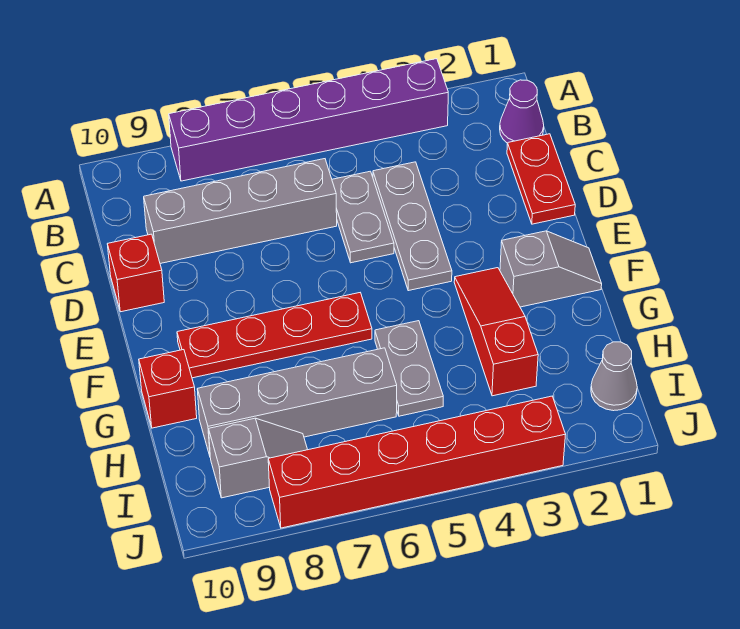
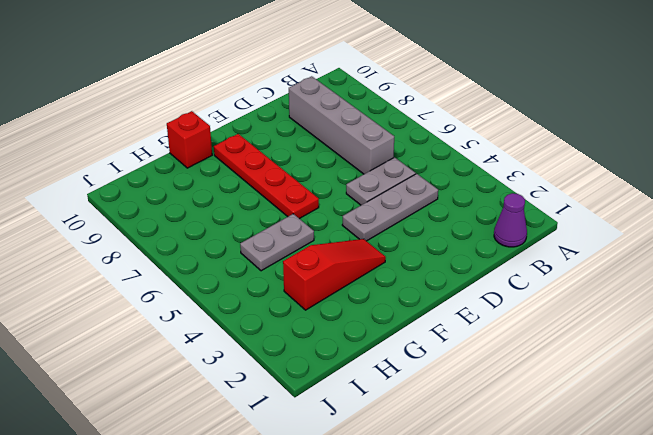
none -> purple 1x6 brick [169,59,448,181]
none -> red 1x2 plate [507,134,575,224]
none -> red 1x1 brick [108,234,164,312]

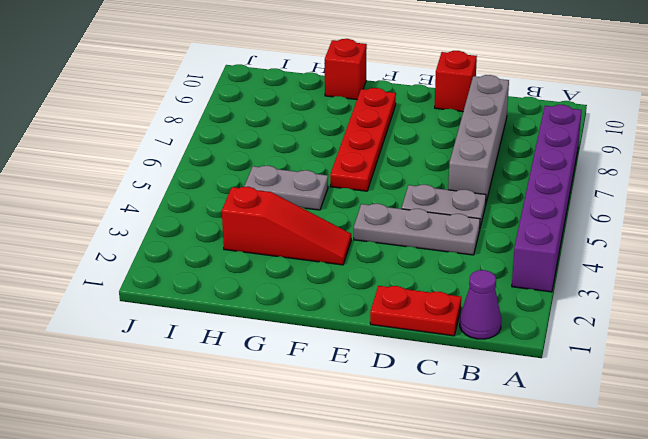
none -> grey 1x2 slope [500,231,602,307]
none -> grey 1x4 brick [197,348,397,456]
none -> grey 1x1 cone [591,342,637,411]

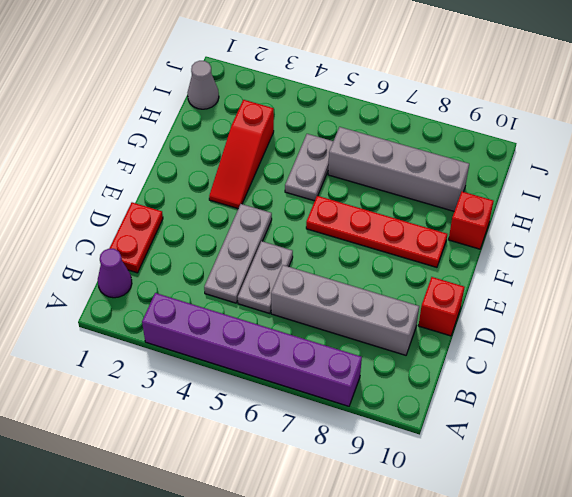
none -> grey 1x2 slope [500,231,602,307]
none -> grey 1x2 slope [209,418,308,498]
none -> red 1x6 brick [268,396,566,528]

